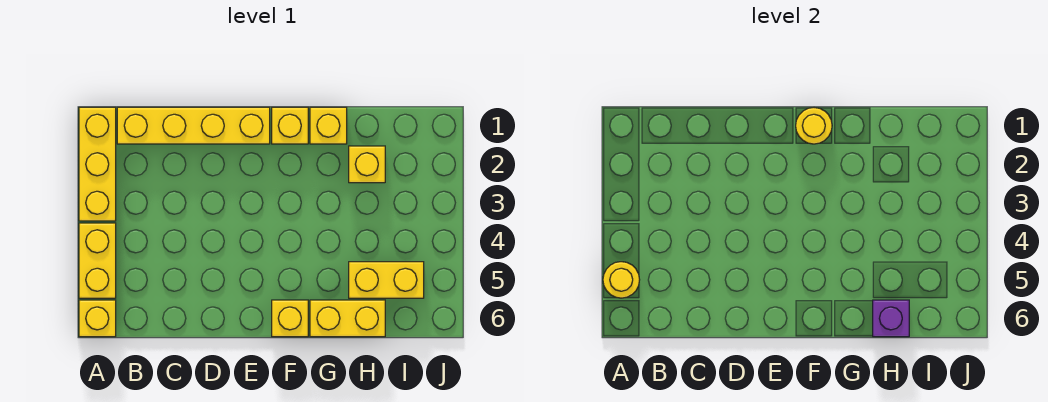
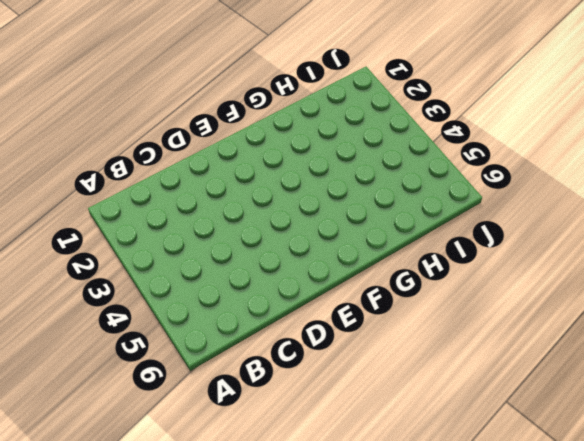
none -> yellow 1x3 brick [79,107,116,221]
none -> yellow 1x2 brick [79,223,116,298]
none -> yellow 1x1 brick [79,300,116,337]

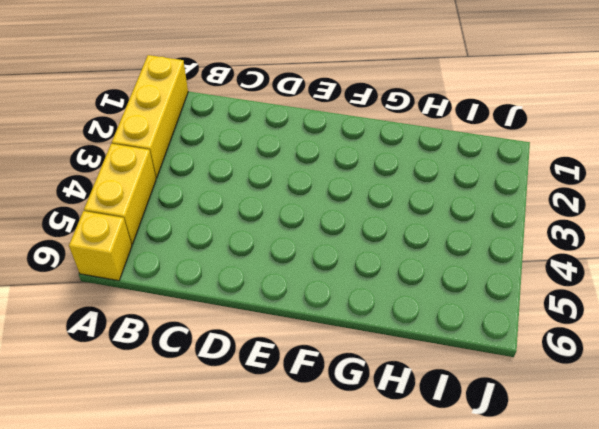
none -> yellow 1x4 brick [117,107,270,144]
none -> yellow 1x1 brick [272,107,308,144]
none -> yellow 1x1 brick [272,300,308,337]

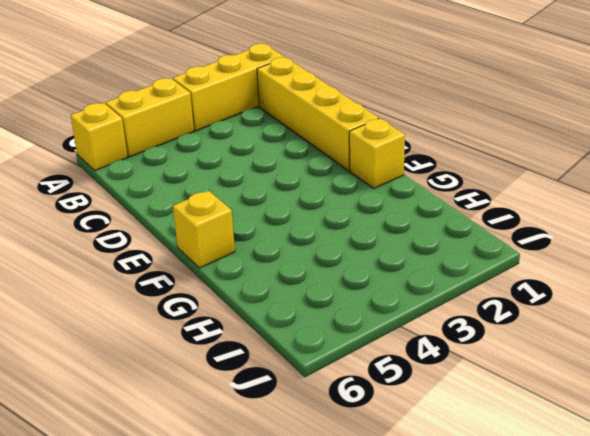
none -> yellow 1x1 brick [310,107,347,144]
none -> yellow 1x2 brick [310,300,385,337]
none -> yellow 1x1 brick [349,146,385,183]

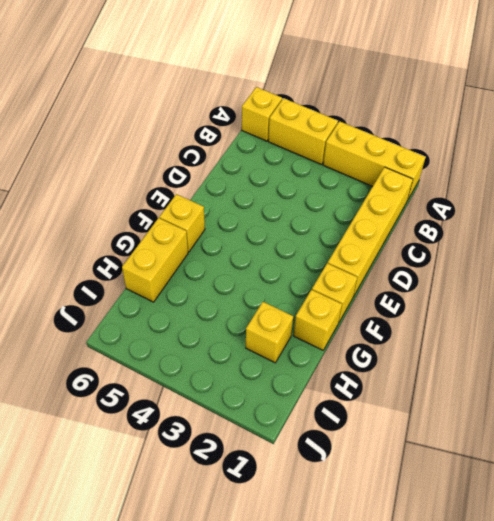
none -> yellow 1x2 brick [349,262,424,298]
none -> yellow 1x1 round brick [603,262,640,298]
none -> yellow 1x1 round brick [796,108,832,144]

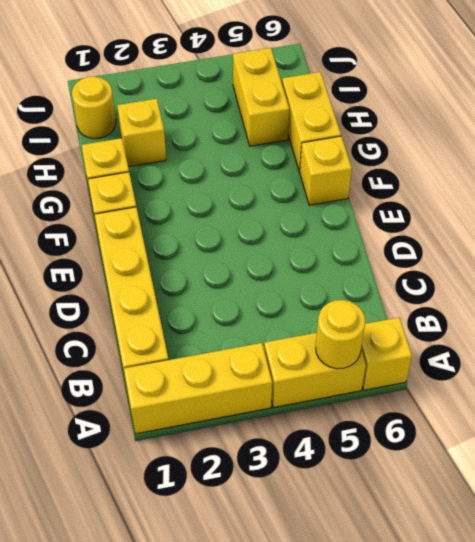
yellow 1x1 round brick [72,77,116,139] -> yellow 1x1 round brick moved to [796,108,832,144]
none -> purple 1x1 brick [873,300,909,337]

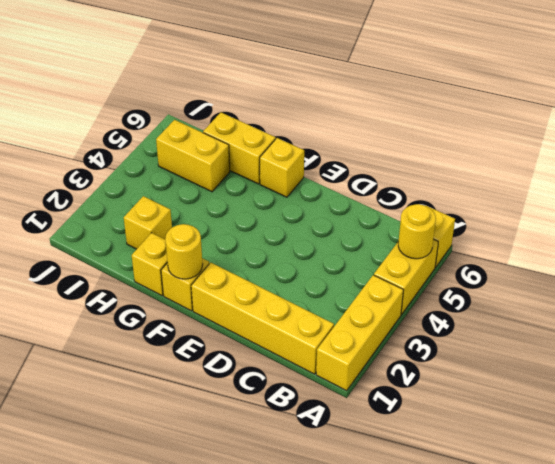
none -> purple 1x1 brick [873,300,909,337]

